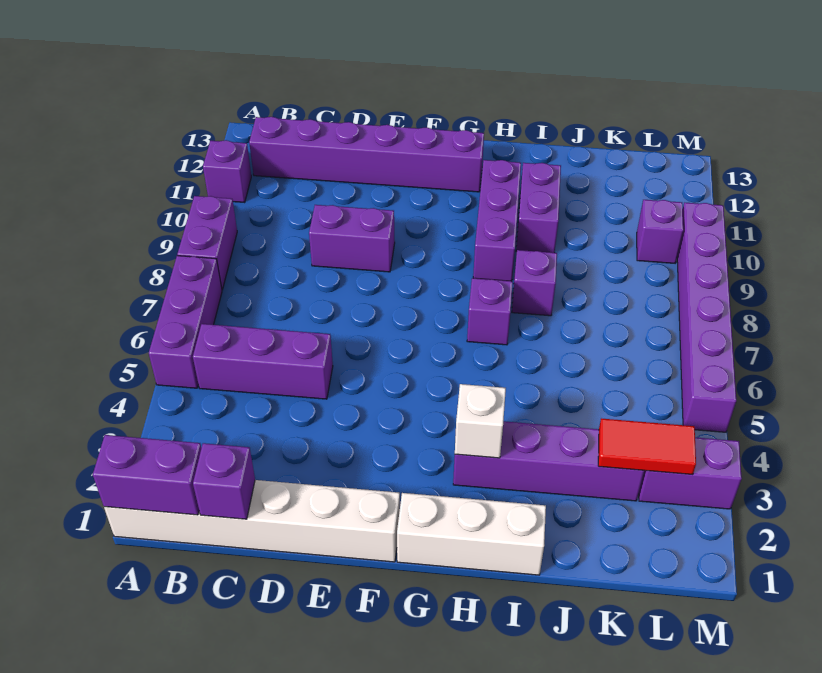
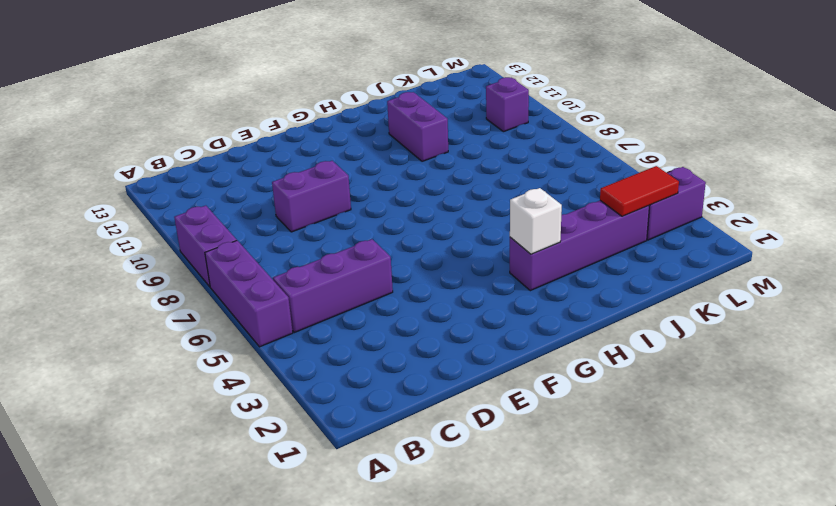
none -> white 1x6 brick [104,480,400,562]
none -> purple 1x1 brick [203,140,251,203]
none -> purple 1x6 brick [249,117,484,192]

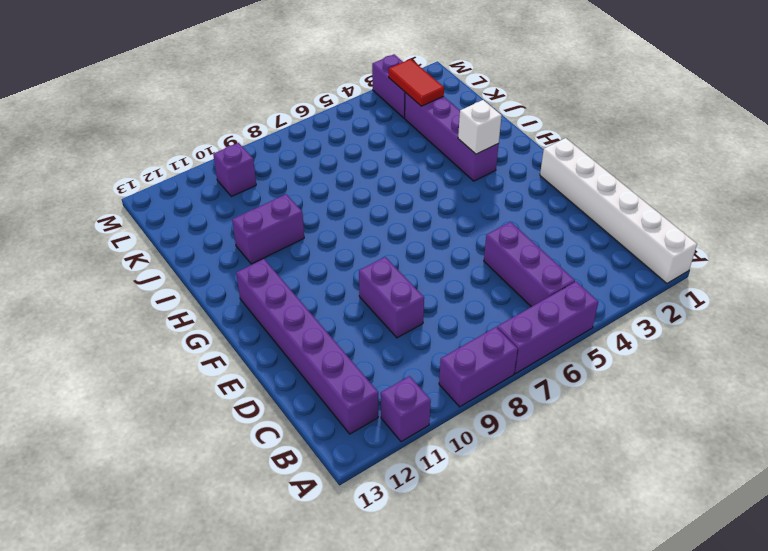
none -> white 1x3 brick [397,493,546,575]
none -> purple 1x1 brick [467,278,513,345]
none -> purple 1x3 brick [473,160,521,281]

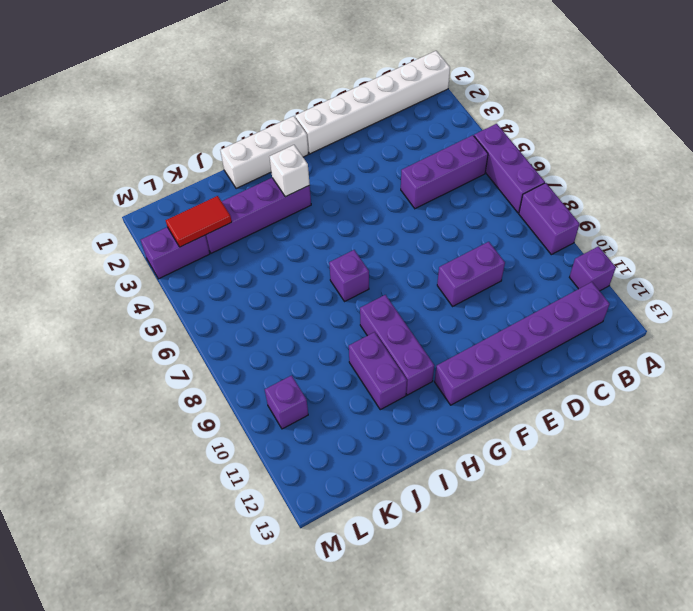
none -> purple 1x1 brick [512,250,557,316]
none -> purple 1x6 brick [677,203,736,432]
none -> purple 1x2 brick [93,435,201,515]

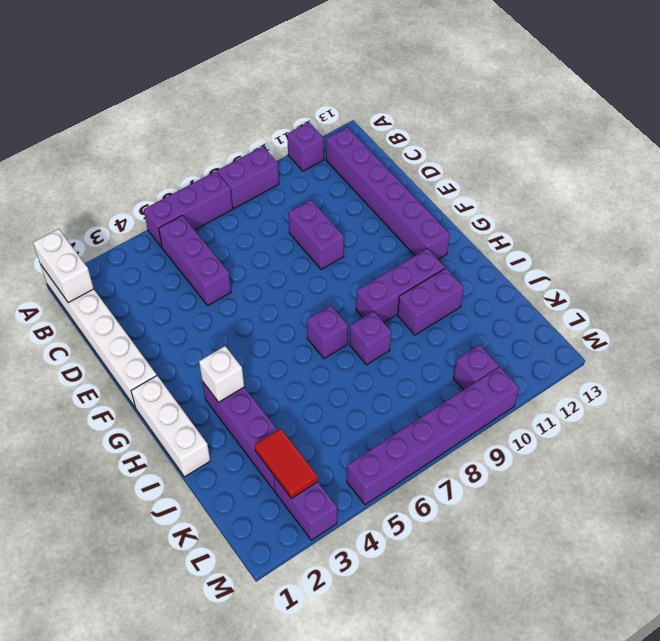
white 1x2 brick [33,229,94,303] -> purple 1x2 brick [93,435,201,515]
none -> purple 1x1 brick [193,443,255,519]

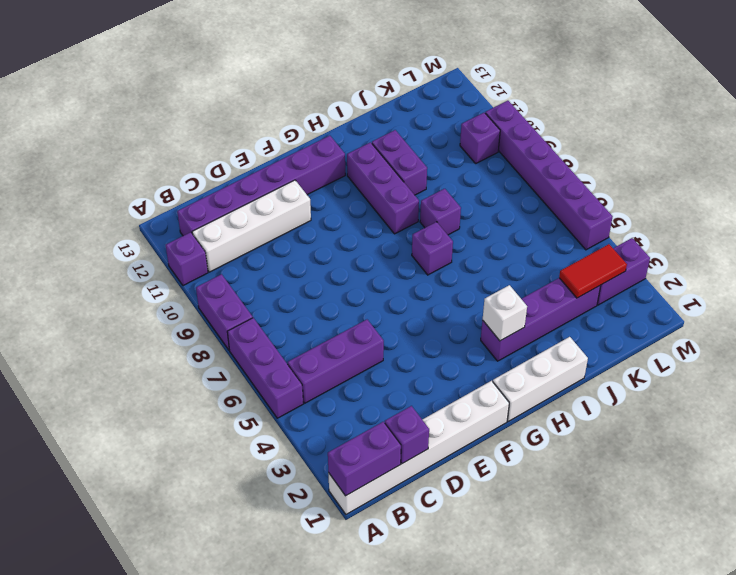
white 1x4 brick [192,180,311,272] -> none
none -> purple 1x2 brick [309,205,395,272]

